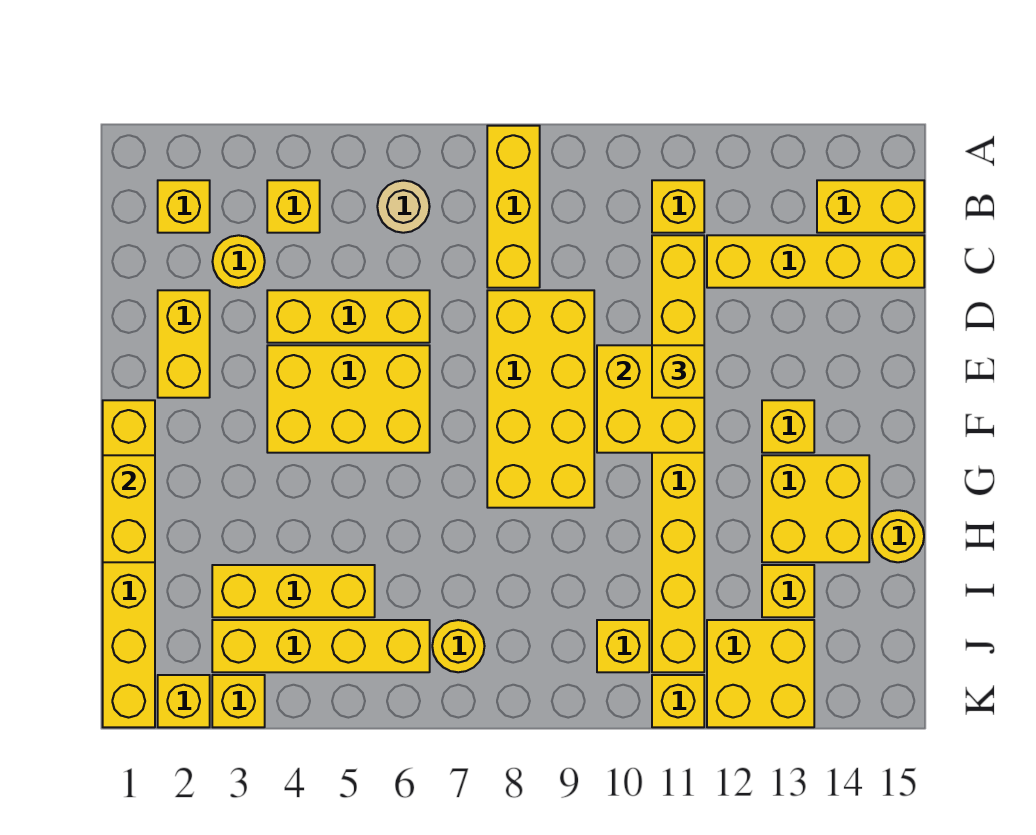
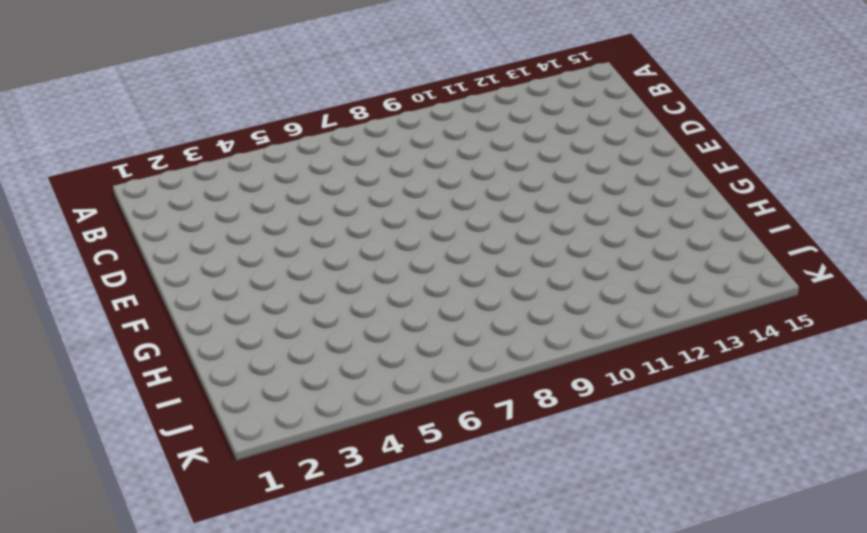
none -> yellow 1x3 brick [487,126,540,288]
none -> yellow 1x1 brick [158,180,210,233]
none -> yellow 1x1 brick [267,180,320,233]

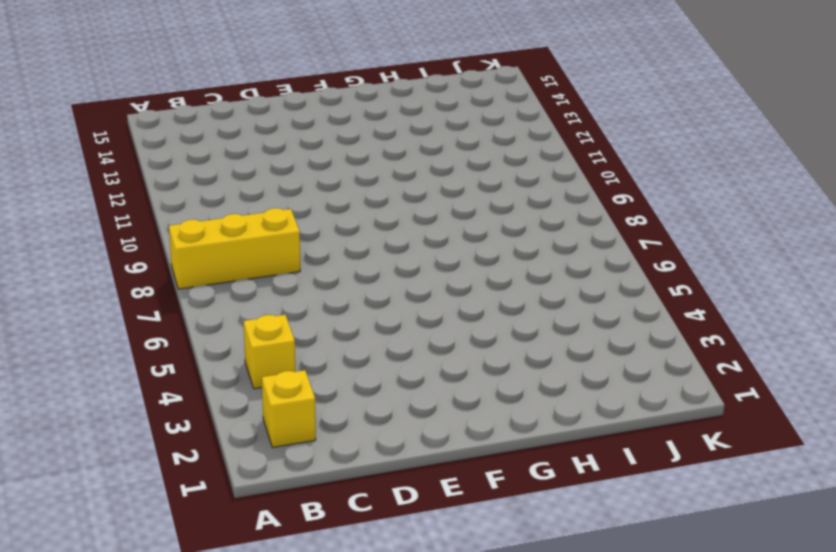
none -> tan 1x1 round brick [377,181,430,233]
none -> yellow 1x1 brick [652,180,704,233]
none -> yellow 1x2 brick [817,180,924,233]

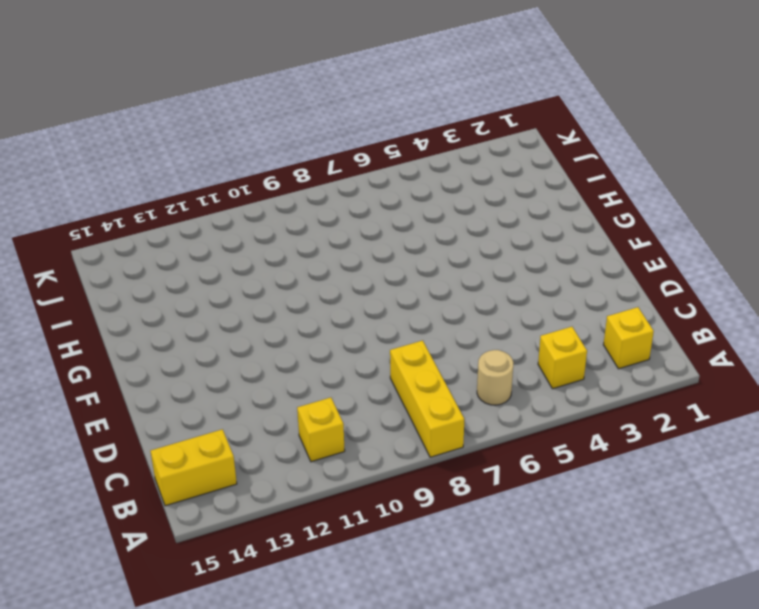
none -> yellow 1x1 round brick [212,235,265,288]
none -> yellow 1x8 brick [652,235,704,672]
none -> yellow 1x4 brick [707,235,924,288]

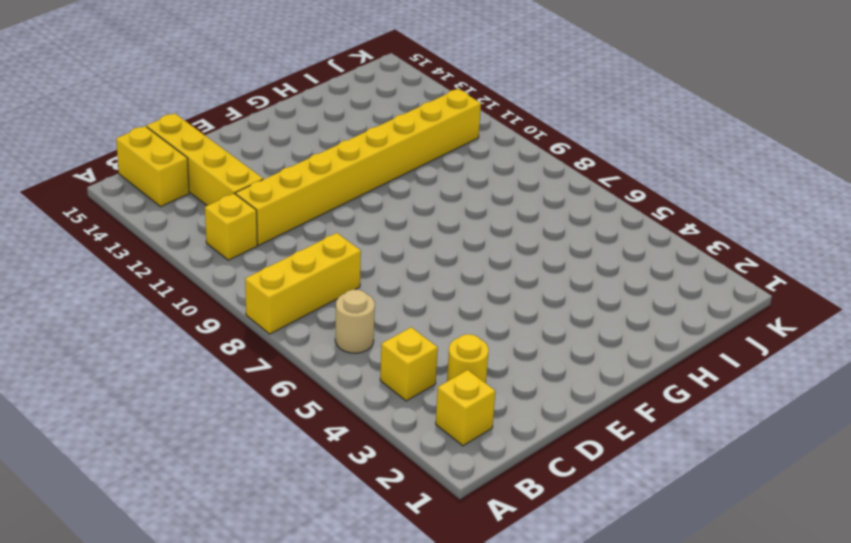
none -> yellow 1x2 brick [158,290,210,398]
none -> yellow 1x3 brick [267,290,430,343]
none -> yellow 2x4 brick [487,290,594,508]

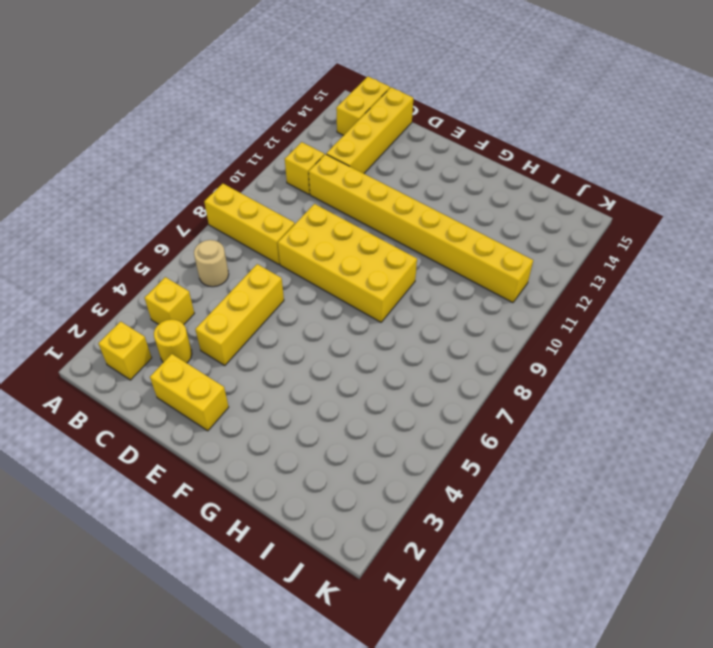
none -> yellow 2x3 brick [267,345,430,453]
none -> yellow 1x6 brick [103,400,155,727]
none -> yellow 1x1 brick [762,400,814,453]

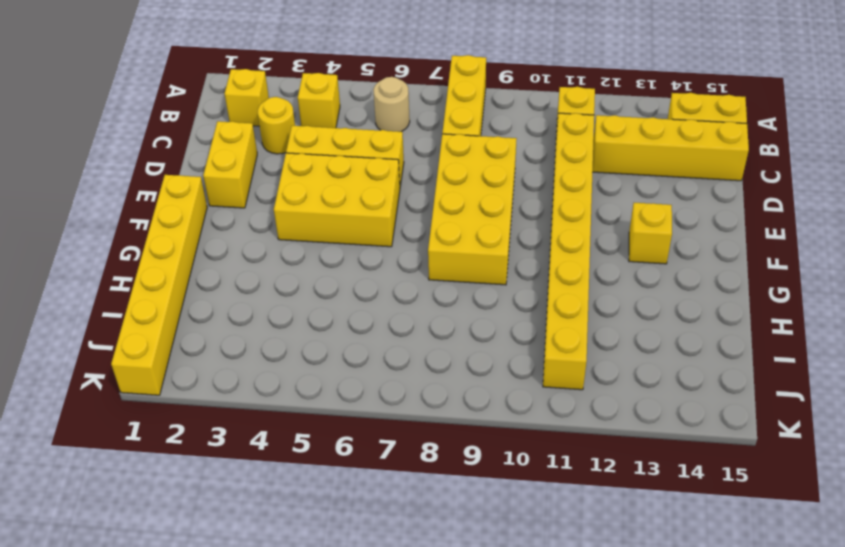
none -> yellow 2x2 brick [762,455,869,562]
none -> yellow 1x1 round brick [872,510,924,562]
none -> yellow 1x3 brick [212,565,375,617]

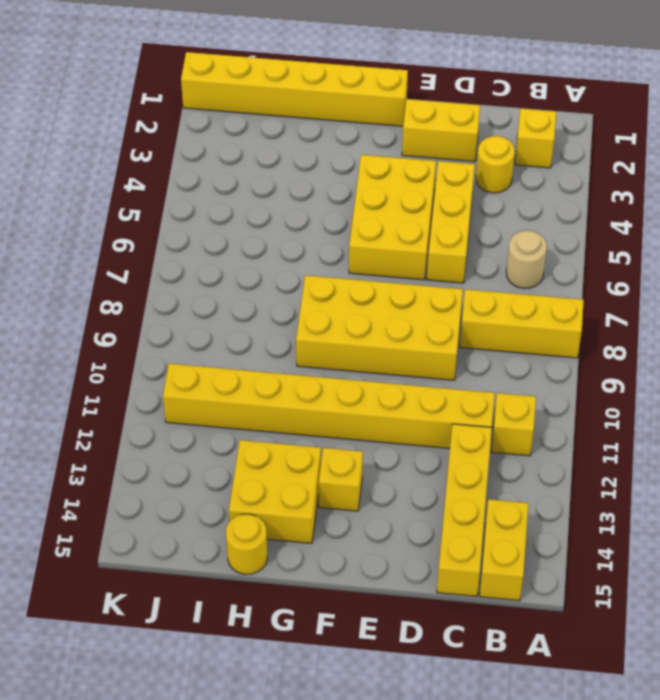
none -> yellow 1x1 brick [267,180,320,233]
none -> yellow 1x3 brick [212,565,375,617]
none -> yellow 1x1 brick [762,565,814,617]

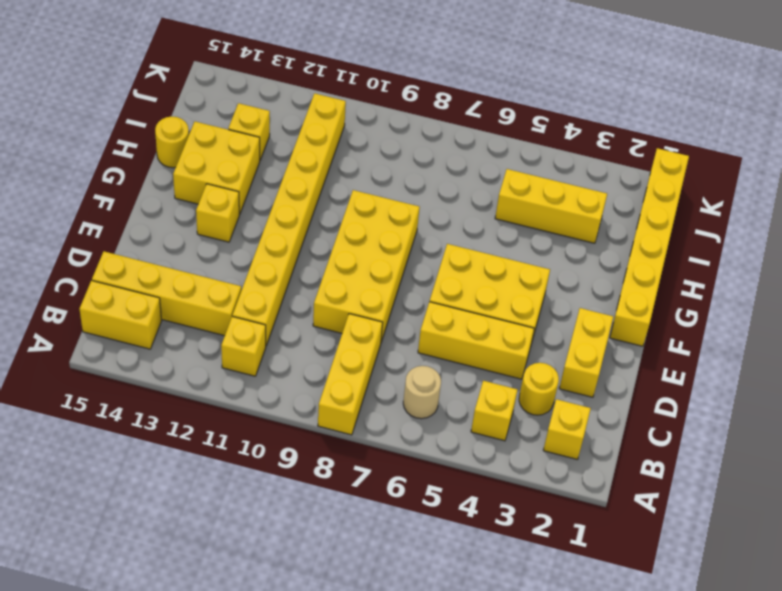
none -> yellow 1x4 brick [212,620,430,672]
none -> yellow 1x1 round brick [432,620,485,672]
none -> yellow 1x1 brick [597,620,649,672]

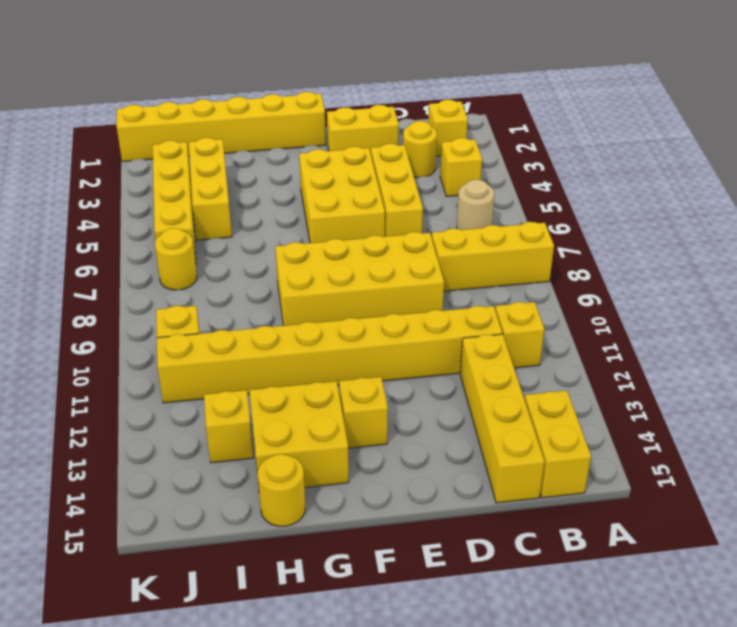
none -> yellow 2x2 brick [707,620,814,727]
none -> yellow 1x1 brick [158,675,210,727]
none -> yellow 1x1 brick [212,675,265,727]

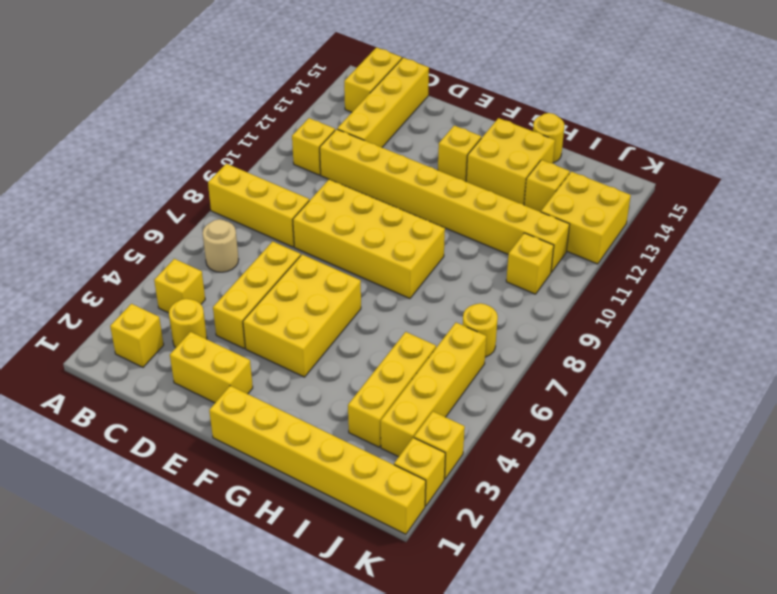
none -> yellow 1x1 brick [652,675,704,727]
none -> yellow 2x2 brick [597,345,704,453]
none -> yellow 1x2 brick [103,455,155,562]

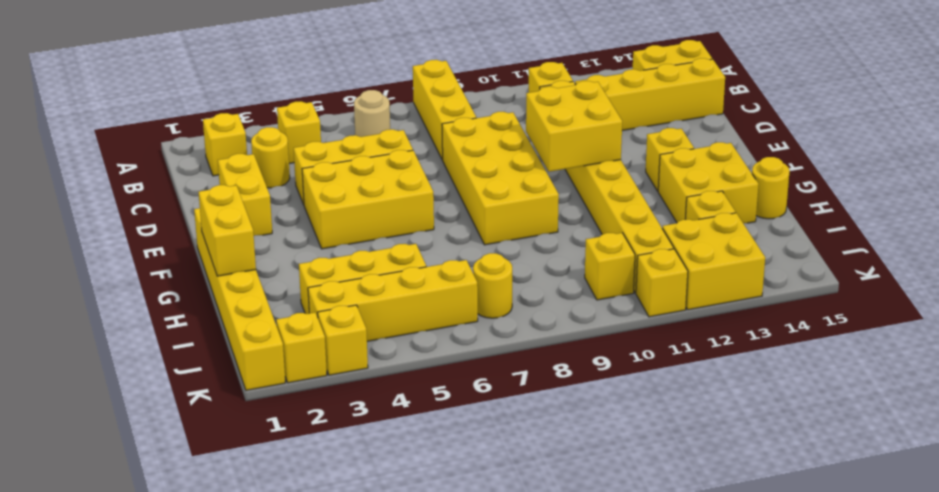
none -> yellow 1x1 brick [652,345,704,398]

